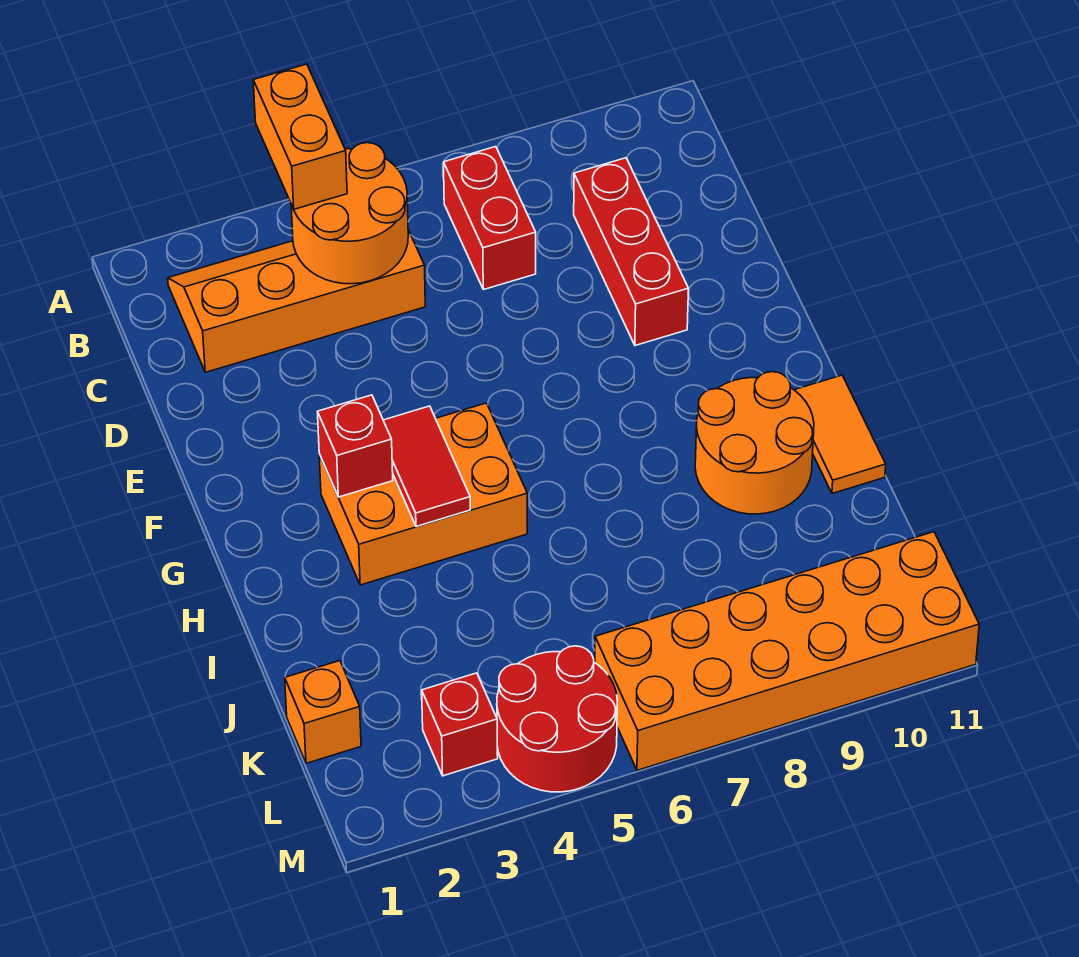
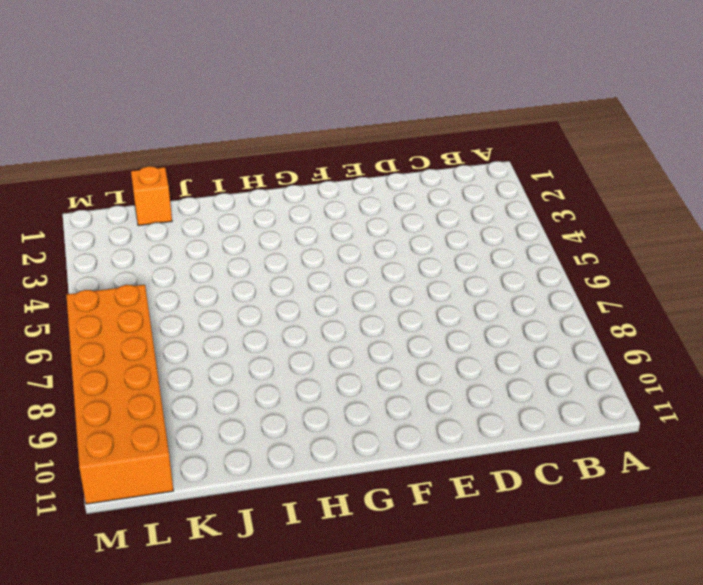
none -> orange 2x4 slope [168,230,425,372]
none -> red 1x2 brick [444,147,536,290]
none -> red 1x3 brick [574,158,688,346]

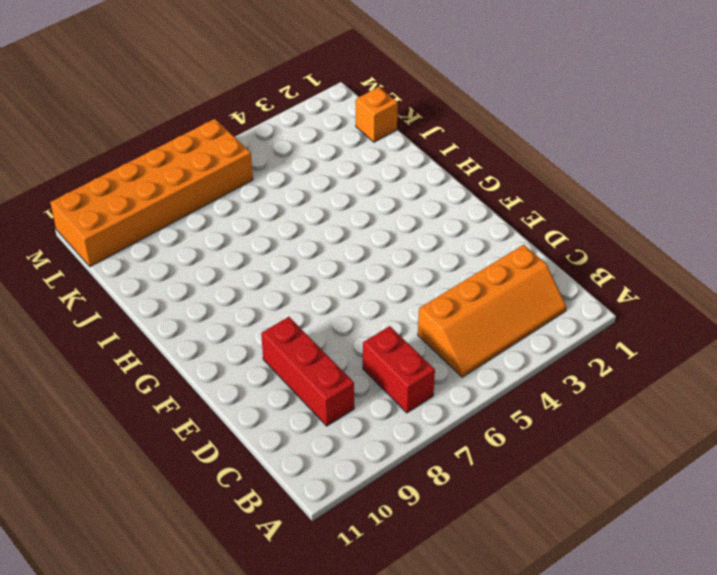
none -> orange 2x3 brick [319,403,527,585]
none -> orange 2x2 round brick [695,372,814,514]
none -> orange 1x2 tile [795,375,886,493]

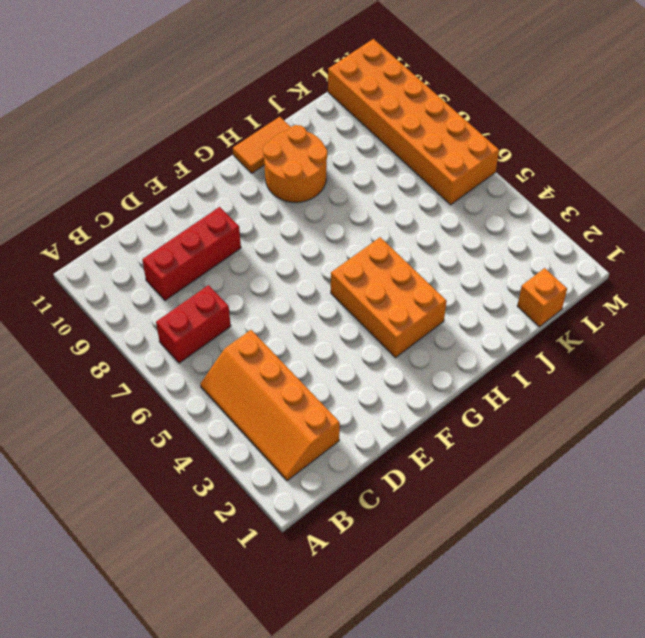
none -> red 1x1 brick [422,673,498,776]
none -> red 2x2 round brick [497,646,617,792]
none -> orange 2x2 round brick [291,143,408,284]

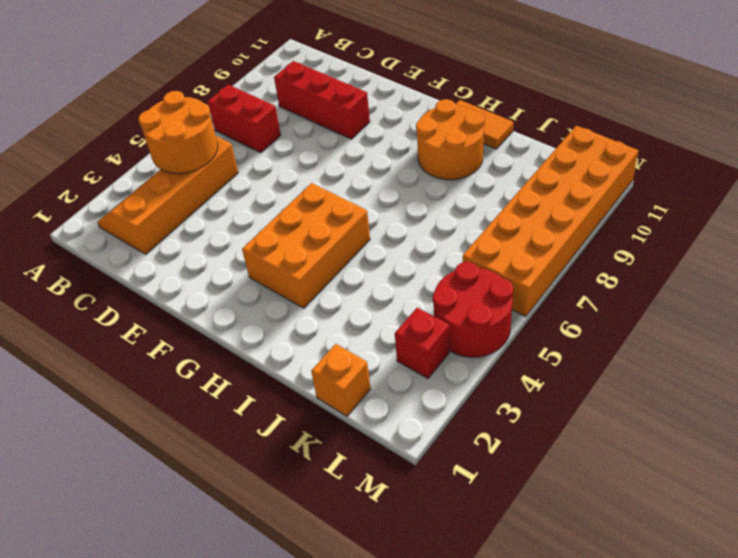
none -> red 1x1 brick [318,395,393,497]
none -> red 1x2 tile [383,406,470,526]
none -> orange 1x2 brick [253,64,347,209]

